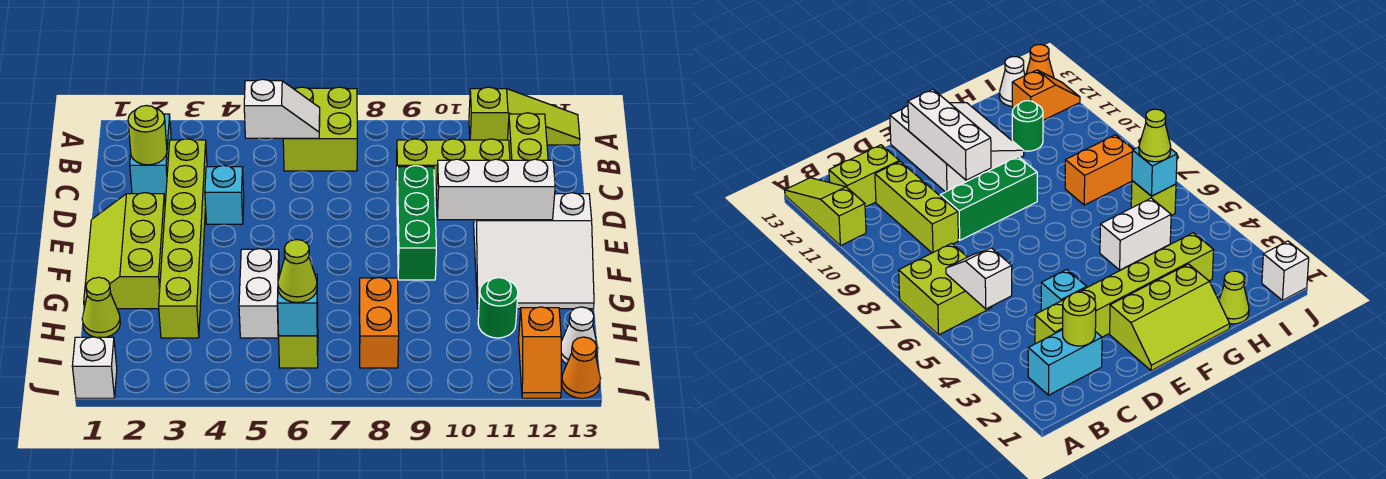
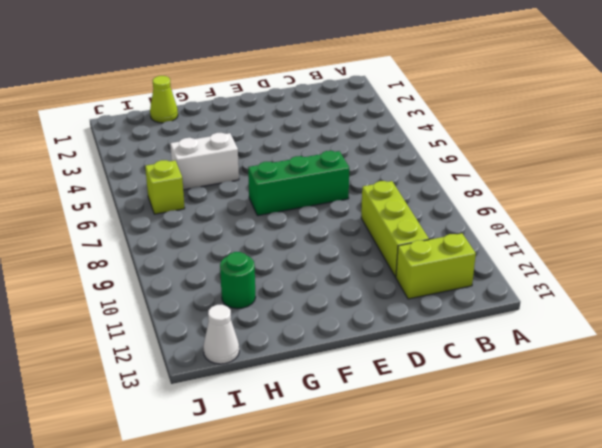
green 1x3 brick [248,151,349,216] -> green 1x3 brick moved to [397,166,436,280]
none -> lime 2x2 brick [283,87,357,171]
none -> lime 1x3 slope [469,87,580,145]
none -> cyan 1x2 brick [130,114,171,197]

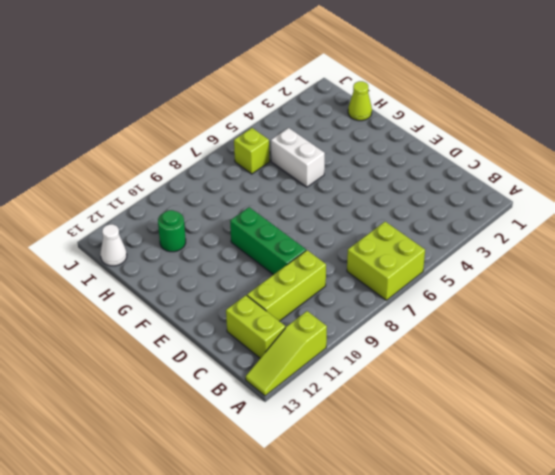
none -> cyan 1x2 brick [130,114,171,197]
none -> lime 1x6 brick [159,139,207,338]
none -> cyan 1x1 brick [205,165,244,224]

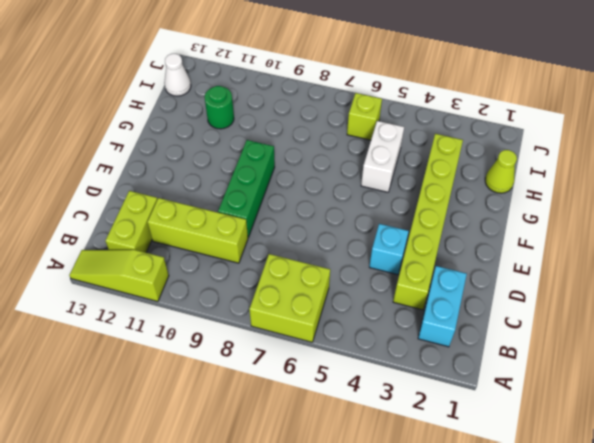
none -> lime 2x3 slope [84,193,165,309]
none -> white 3x3 slope [474,193,594,309]
none -> orange 1x2 brick [359,278,399,368]

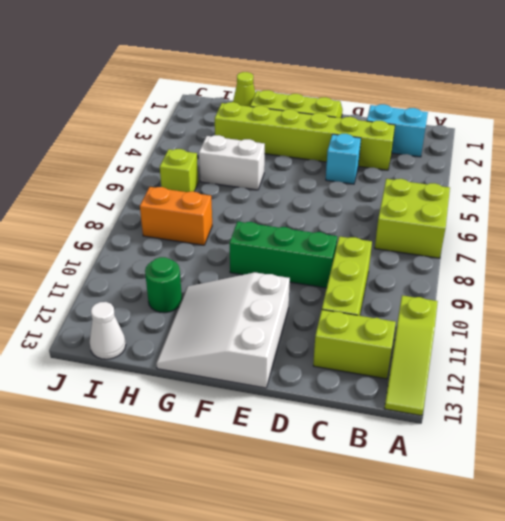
none -> orange 1x2 slope [519,307,561,398]
none -> white 1x1 brick [72,337,117,398]
none -> orange 1x1 cone [562,337,601,398]

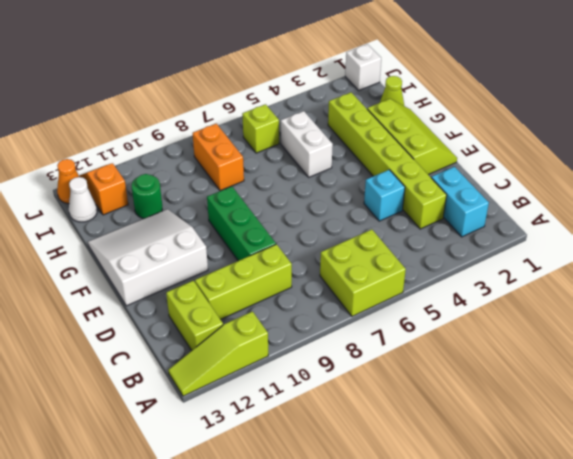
none -> white 1x2 slope [244,79,320,139]
none -> lime 1x1 round brick [128,105,167,165]
none -> white 1x3 brick [437,159,555,220]

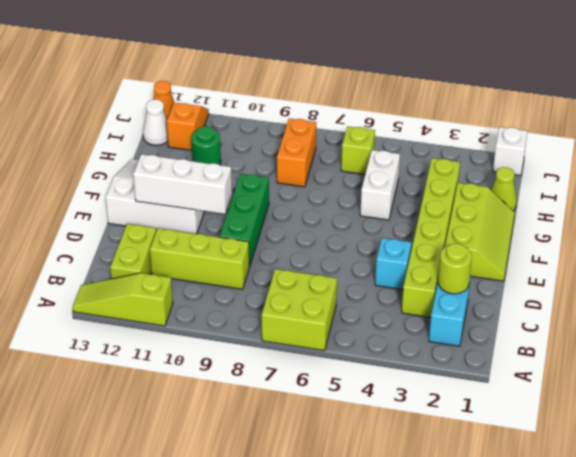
none -> white 1x2 slope [244,79,320,139]
none -> cyan 1x1 brick [278,274,318,336]
none -> lime 1x1 cone [278,240,317,303]

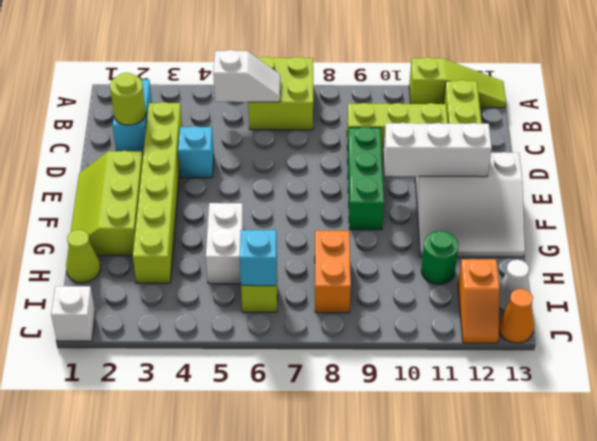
none -> lime 1x1 cone [278,240,317,303]

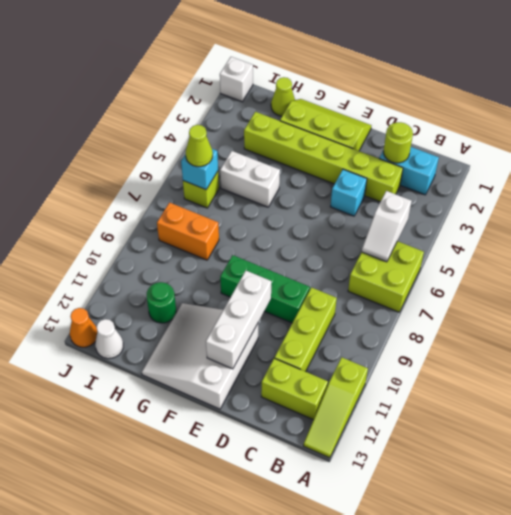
none -> orange 1x2 slope [519,307,561,398]

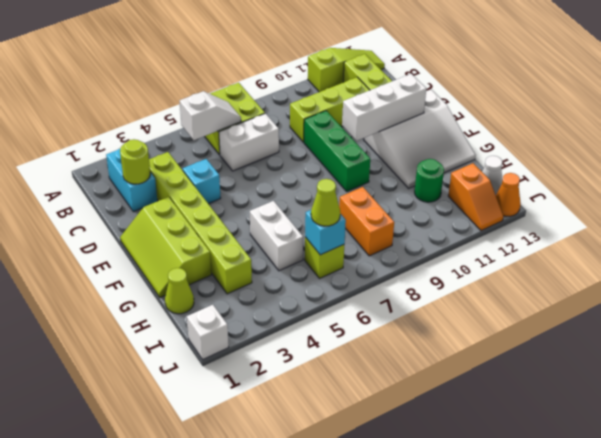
white 1x2 brick [219,113,279,171] -> none

